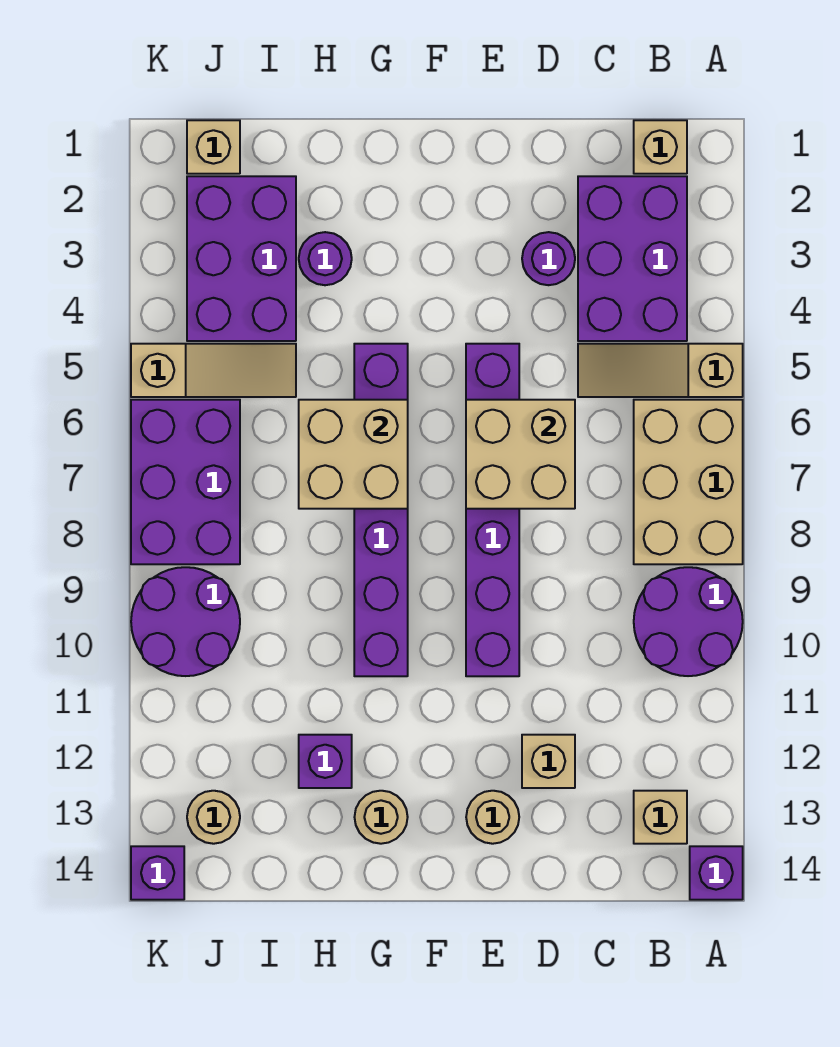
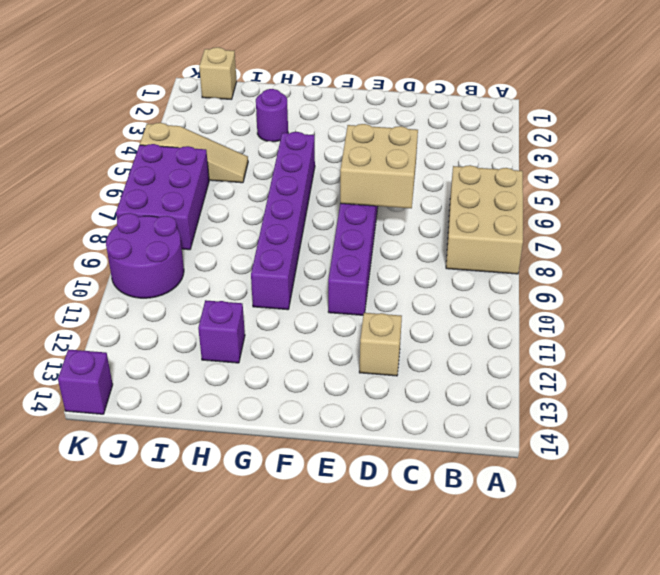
none -> tan 1x3 slope [578,344,743,397]
none -> purple 2x2 round brick [634,567,743,676]
none -> purple 1x1 brick [690,846,743,900]

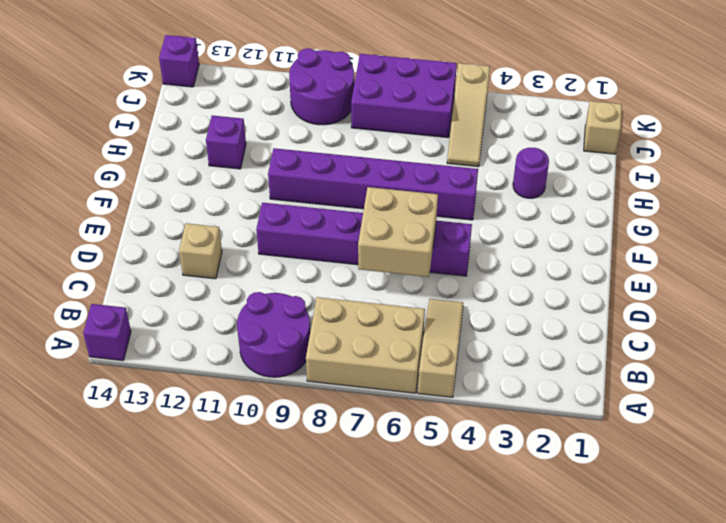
none -> tan 1x1 brick [634,120,687,174]
none -> purple 2x3 brick [578,176,687,341]
none -> tan 1x1 brick [634,791,687,844]

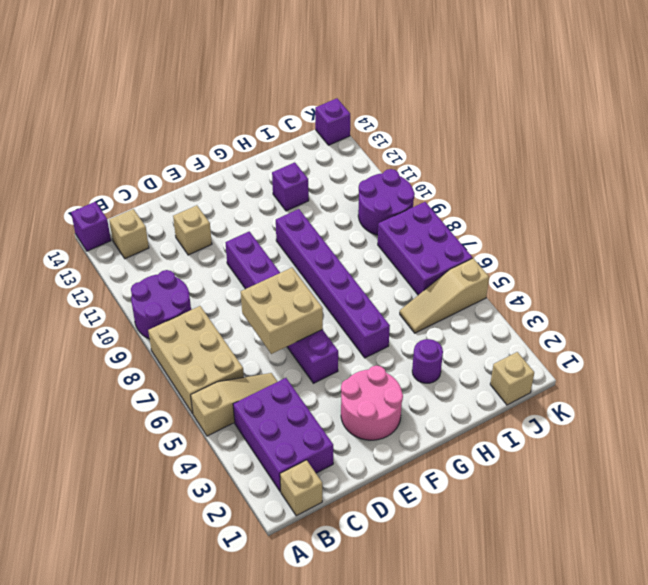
pink 2x2 round brick [341,365,403,440] -> none
none -> purple 1x1 round brick [522,232,575,285]
none -> tan 1x1 round brick [466,791,519,844]
none -> tan 1x1 round brick [355,791,408,844]

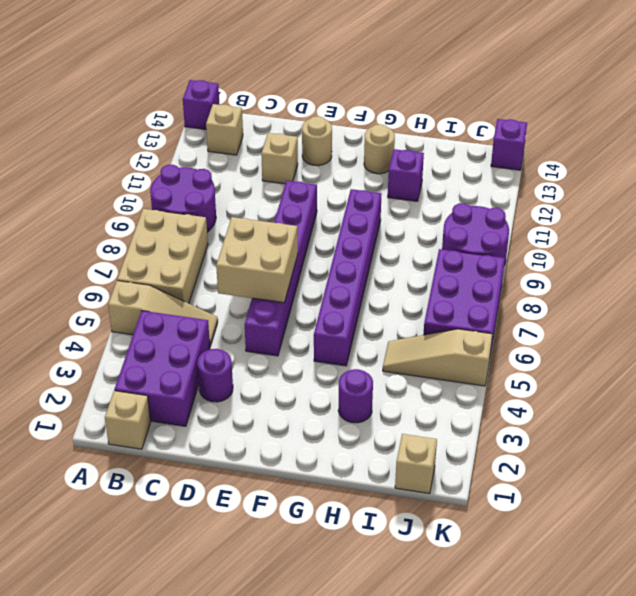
none -> purple 2x3 brick [187,176,296,341]
none -> tan 1x1 round brick [187,791,240,844]
none -> tan 2x2 brick [299,400,408,509]

